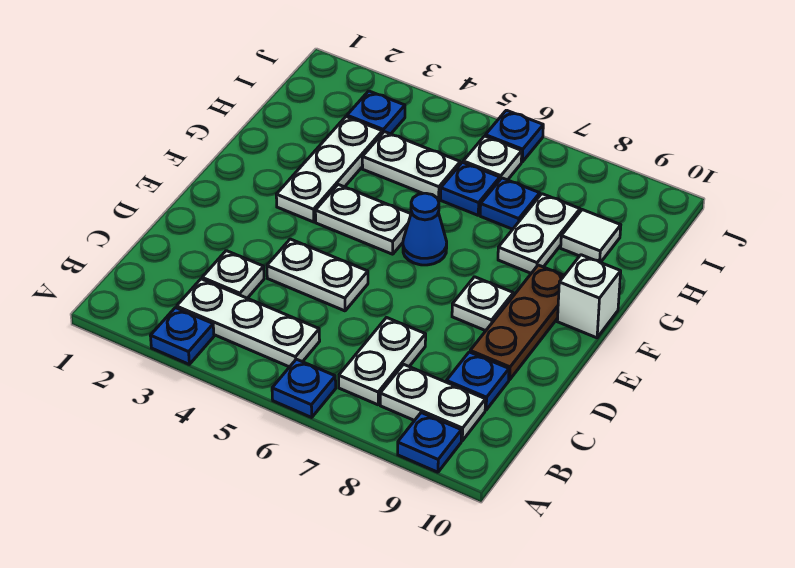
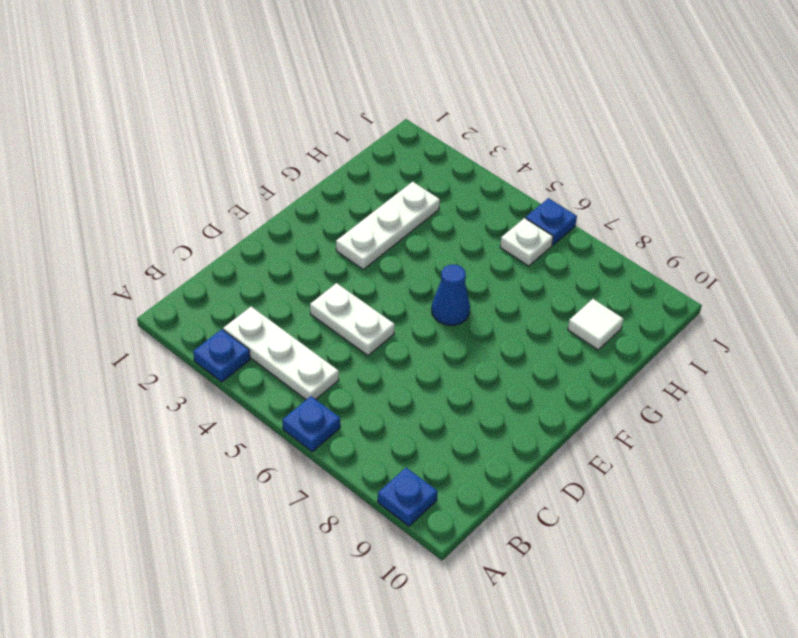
none -> white 1x2 plate [339,318,426,405]
none -> white 1x2 plate [380,364,485,441]
none -> white 1x1 plate [202,251,264,298]

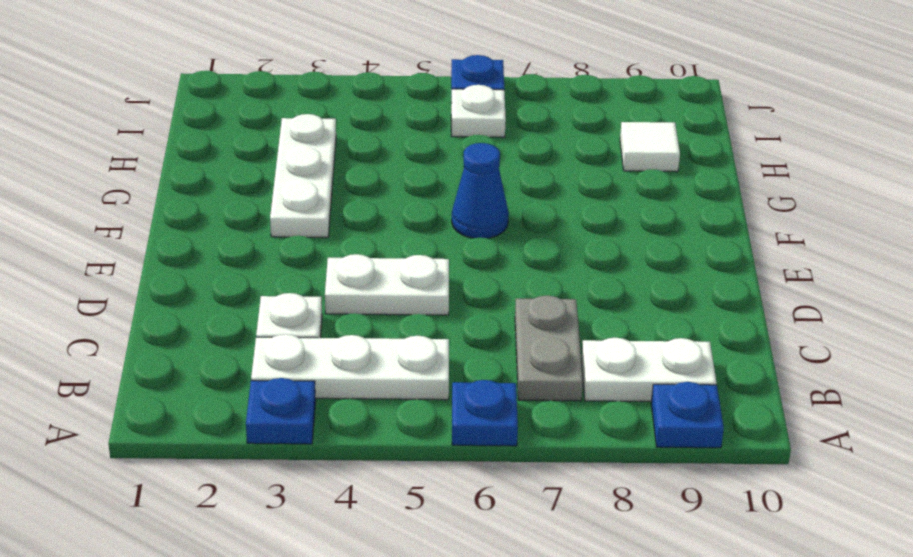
grey 1x2 plate [515,296,583,401] -> white 1x2 plate [339,318,426,405]
none -> blue 1x1 plate [446,352,509,410]
none -> brown 1x3 plate [470,265,564,380]
none -> white 1x1 plate [452,277,513,331]

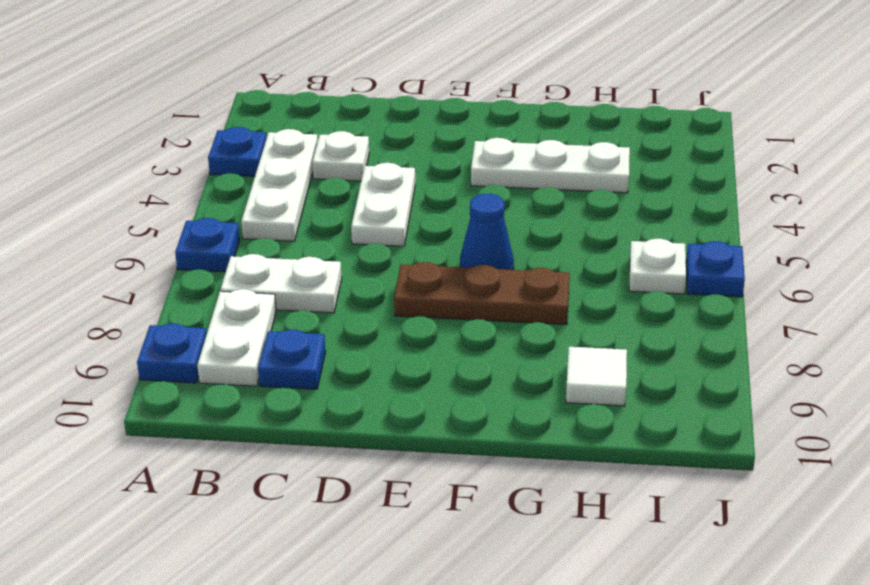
brown 1x3 plate [394,262,570,325] -> brown 1x3 plate moved to [470,265,564,380]
none -> white 1x1 plate [452,277,513,331]
none -> white 1x2 plate [315,185,411,254]
none -> white 1x1 brick [557,255,621,338]

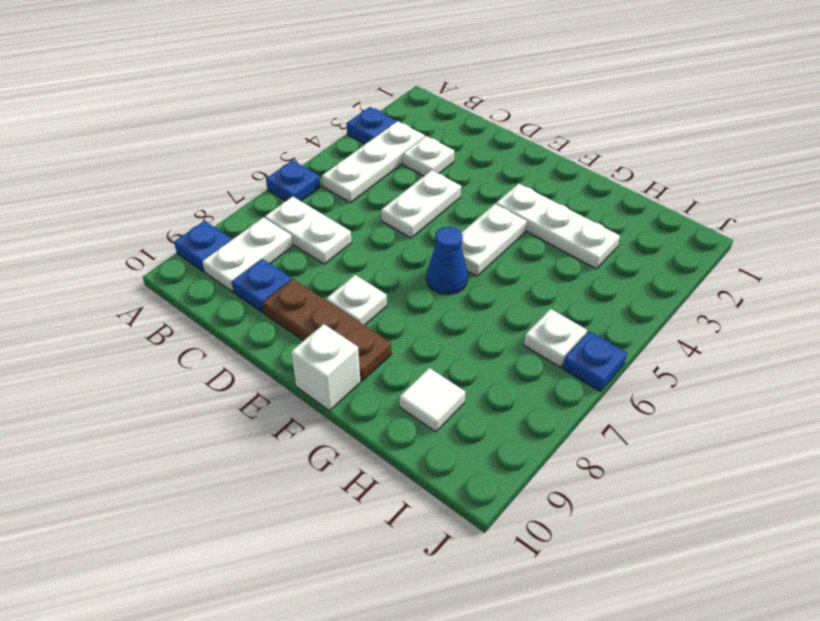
none -> white 1x2 plate [498,194,580,273]
none -> white 1x2 plate [362,132,460,200]
none -> blue 1x1 plate [441,162,500,215]

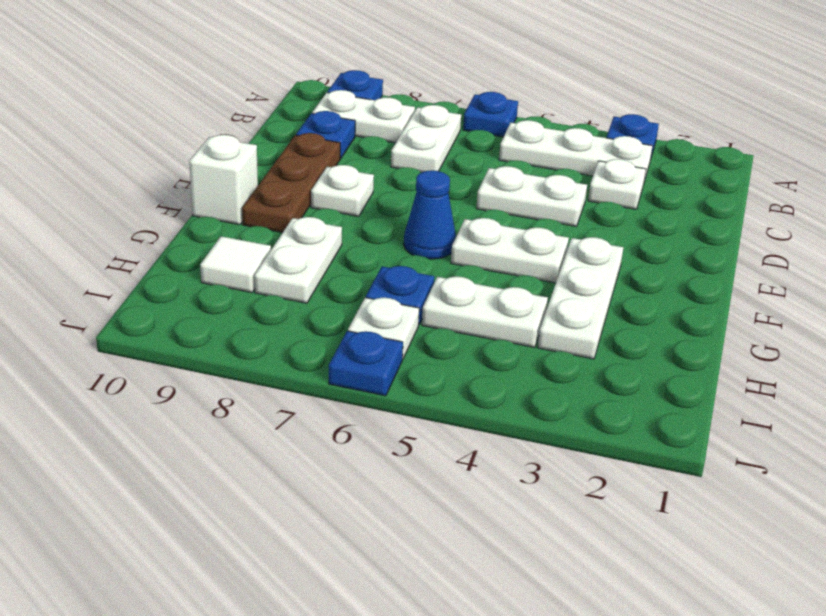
none -> blue 1x1 plate [480,178,540,229]
none -> blue 1x1 plate [347,91,405,134]

